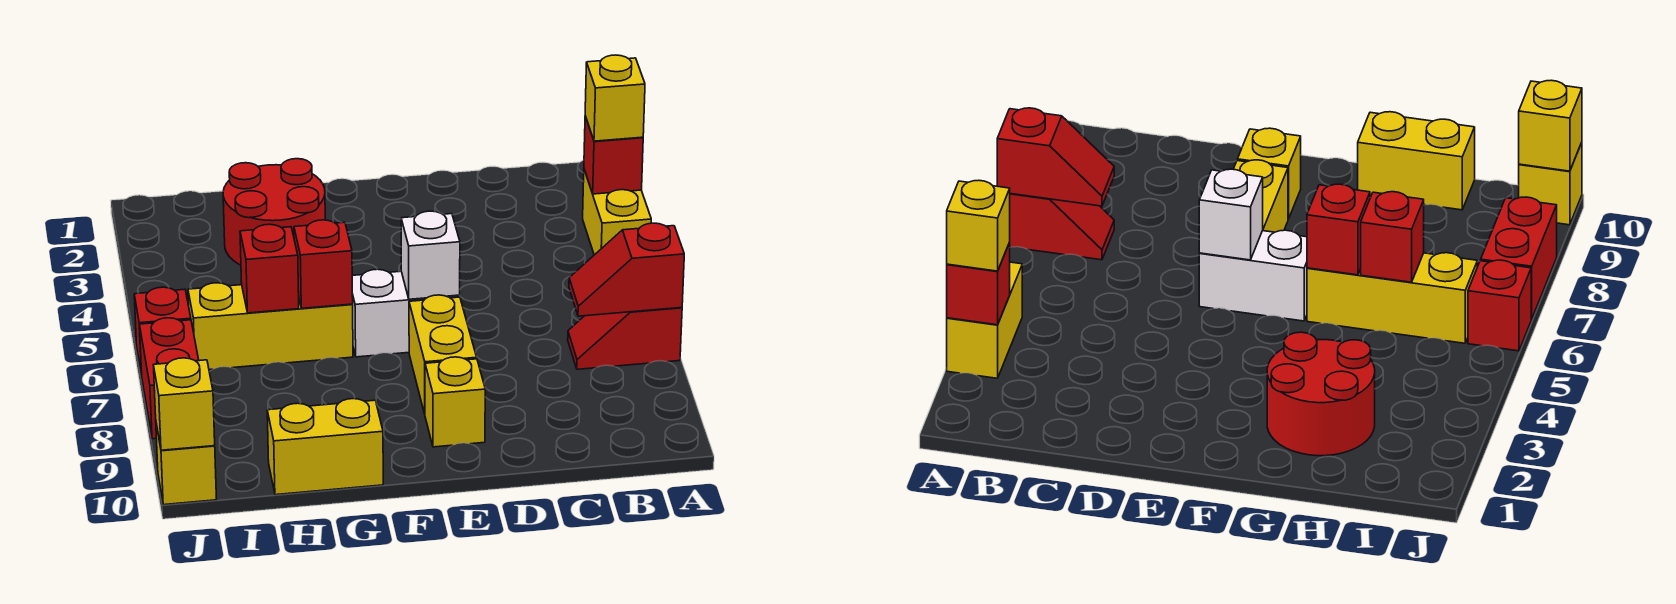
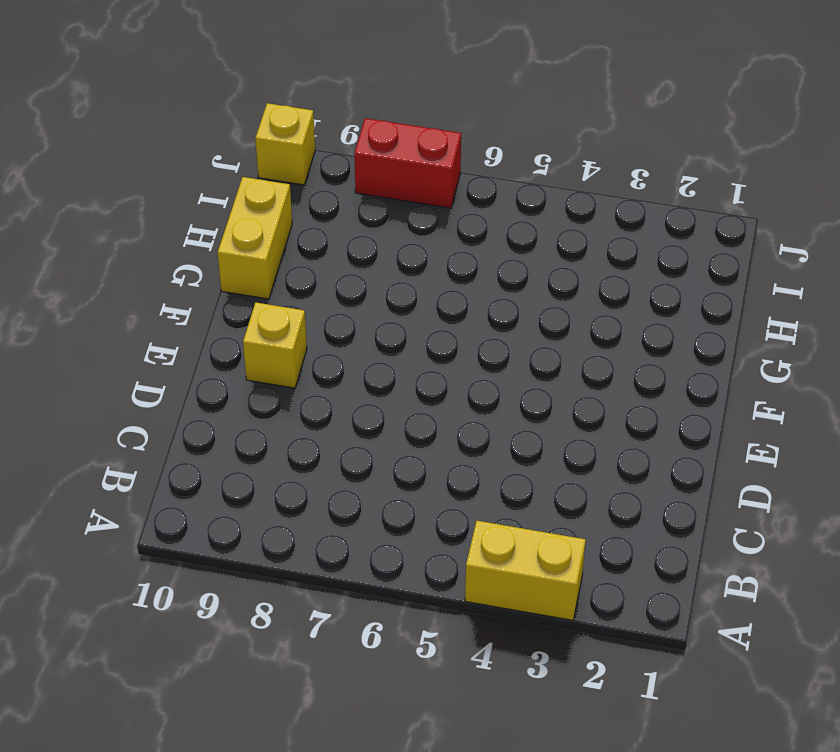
none -> red 1x2 slope [568,308,682,369]
none -> white 1x2 brick [352,269,460,357]
none -> yellow 1x2 brick [409,295,477,414]

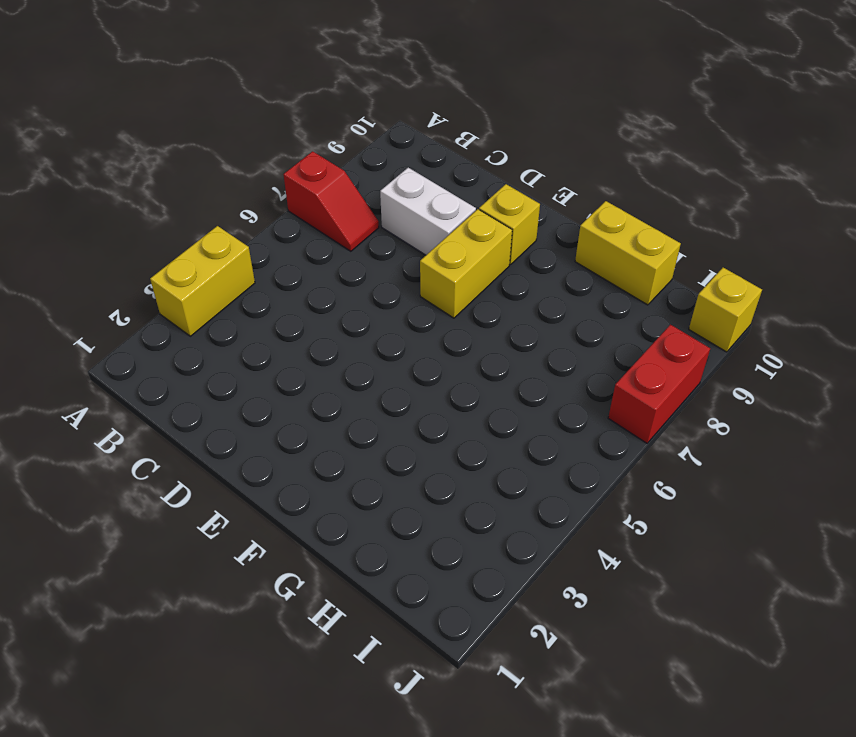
white 1x2 brick [380,168,476,255] -> white 1x2 brick moved to [352,269,460,357]
none -> red 2x2 round brick [223,159,325,265]
none -> yellow 1x3 brick [188,283,353,370]
none -> red 1x1 brick [134,287,191,375]

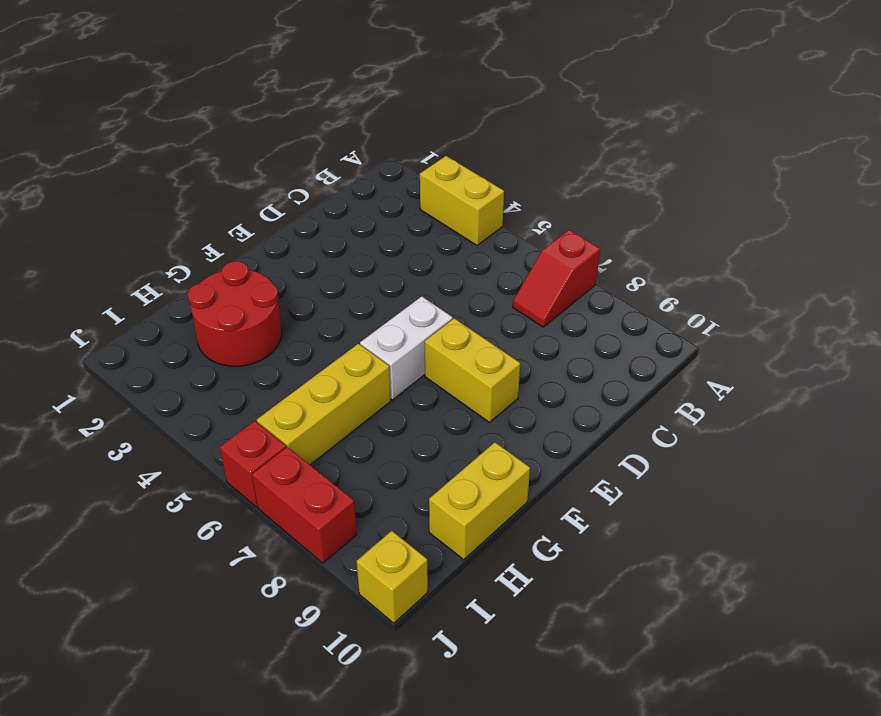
none -> yellow 1x1 brick [425,357,485,447]
none -> red 1x1 brick [584,116,643,194]
none -> red 1x2 slope [569,223,684,316]

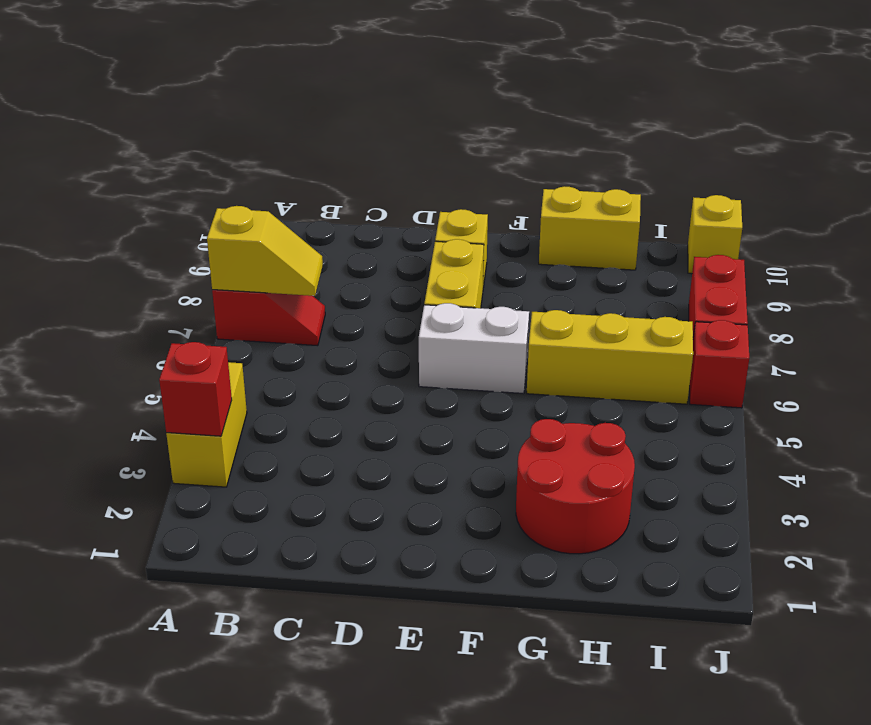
yellow 1x2 slope [207,206,323,296] -> red 1x2 slope [569,223,684,316]
none -> white 1x1 brick [401,211,460,299]
none -> red 1x1 brick [294,220,353,308]
none -> red 1x1 brick [240,224,299,313]

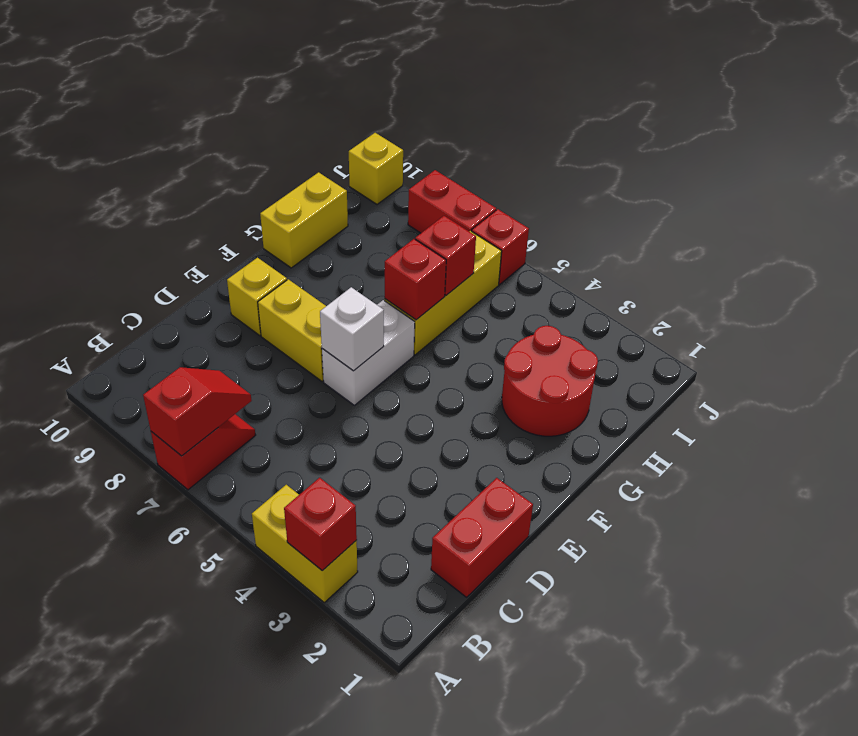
red 1x2 brick [431,478,533,597] -> none
none -> yellow 1x1 brick [153,358,215,450]
none -> yellow 1x1 brick [585,55,645,141]

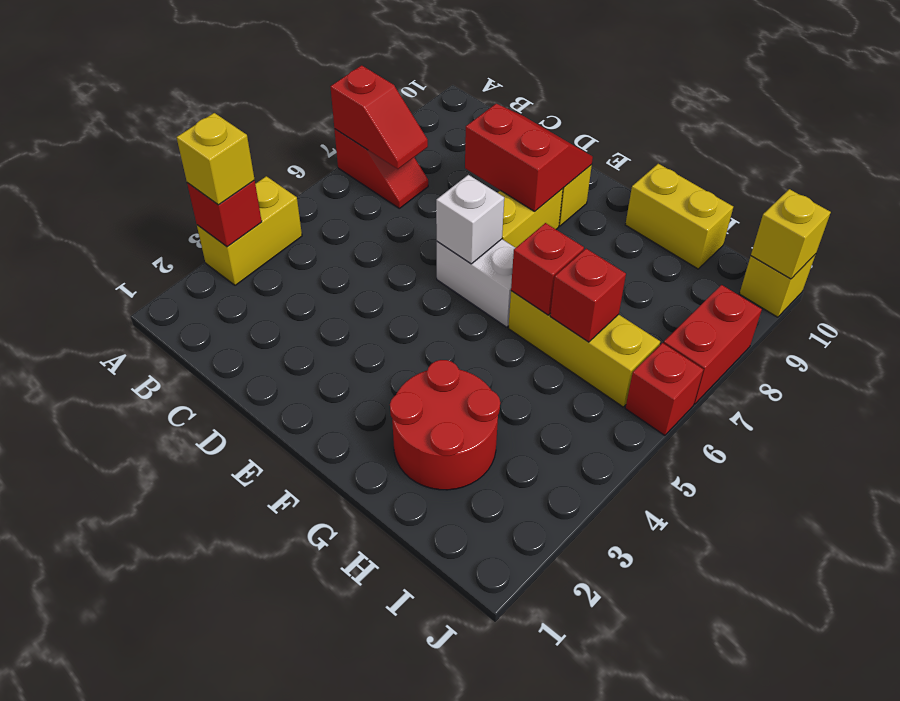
red 2x2 slope [465,104,593,211] -> none

